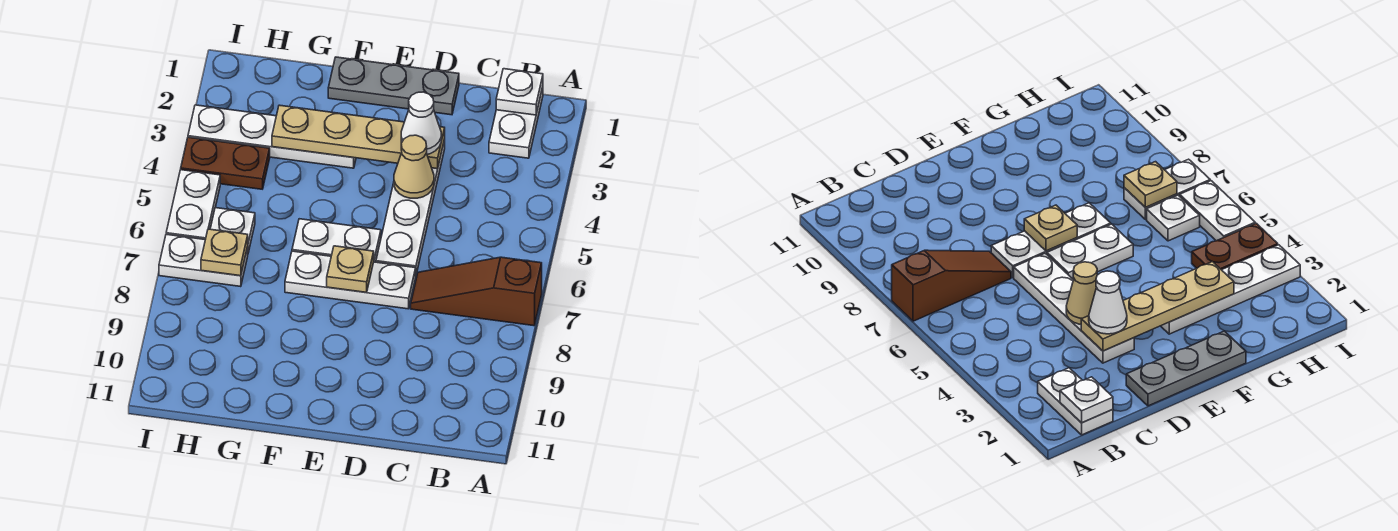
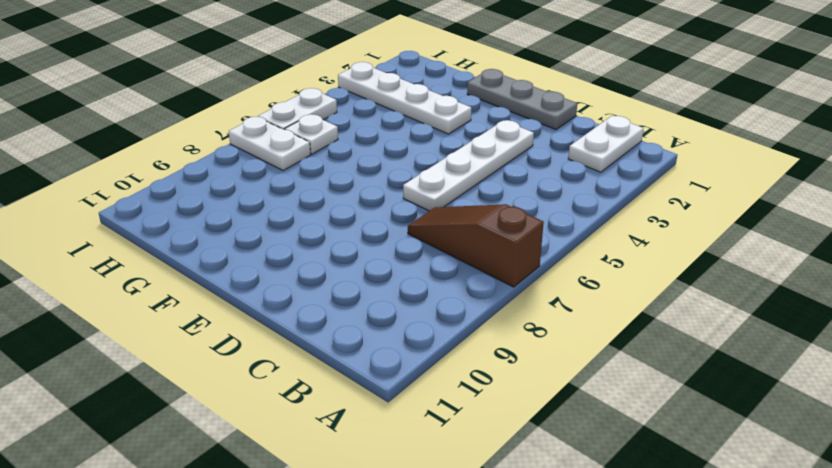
none -> white 1x3 plate [285,251,416,309]
none -> white 1x2 plate [292,219,381,262]
none -> brown 1x2 plate [181,137,270,189]

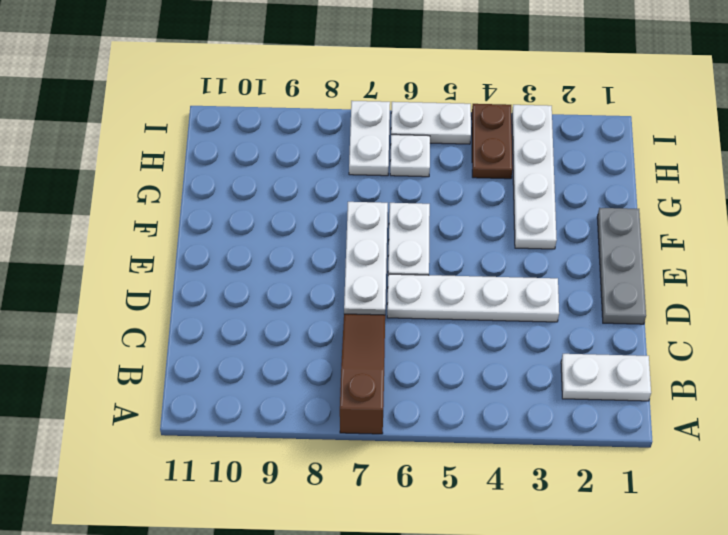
none -> white 1x1 plate [496,69,543,115]
none -> tan 1x4 plate [272,105,445,169]
none -> tan 1x1 cone [394,135,434,198]

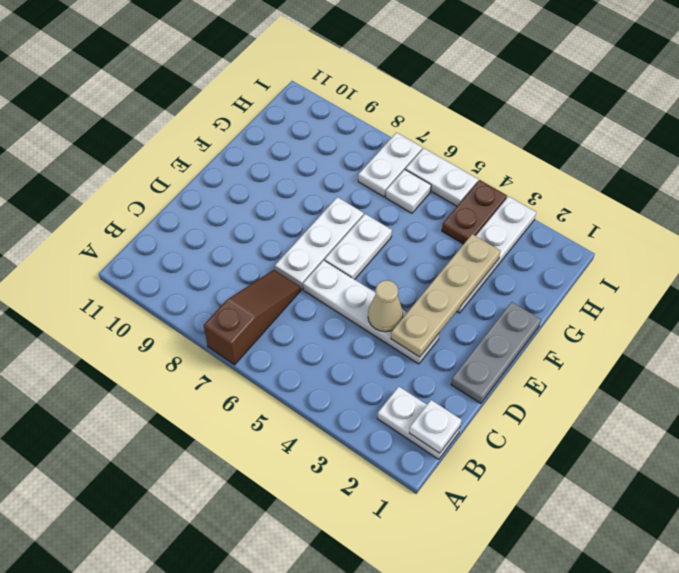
none -> tan 1x1 plate [327,246,374,292]
none -> tan 1x1 plate [201,229,248,276]
none -> white 1x1 cone [401,92,441,154]

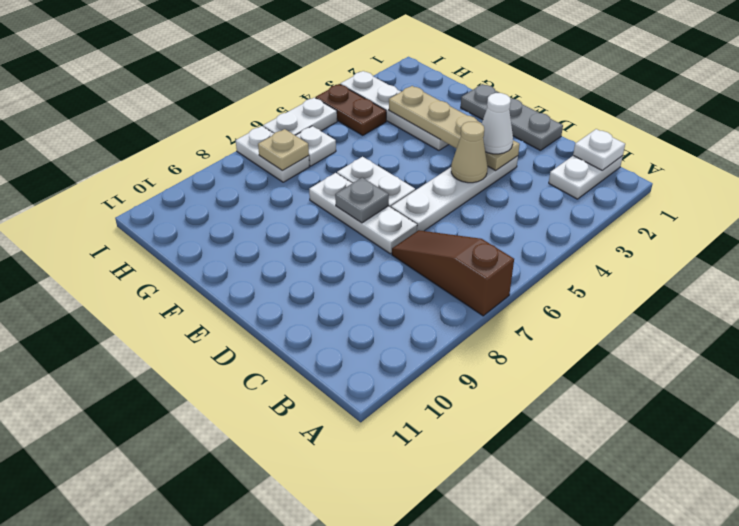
grey 1x1 plate [335,178,389,223] -> tan 1x1 plate [327,246,374,292]

